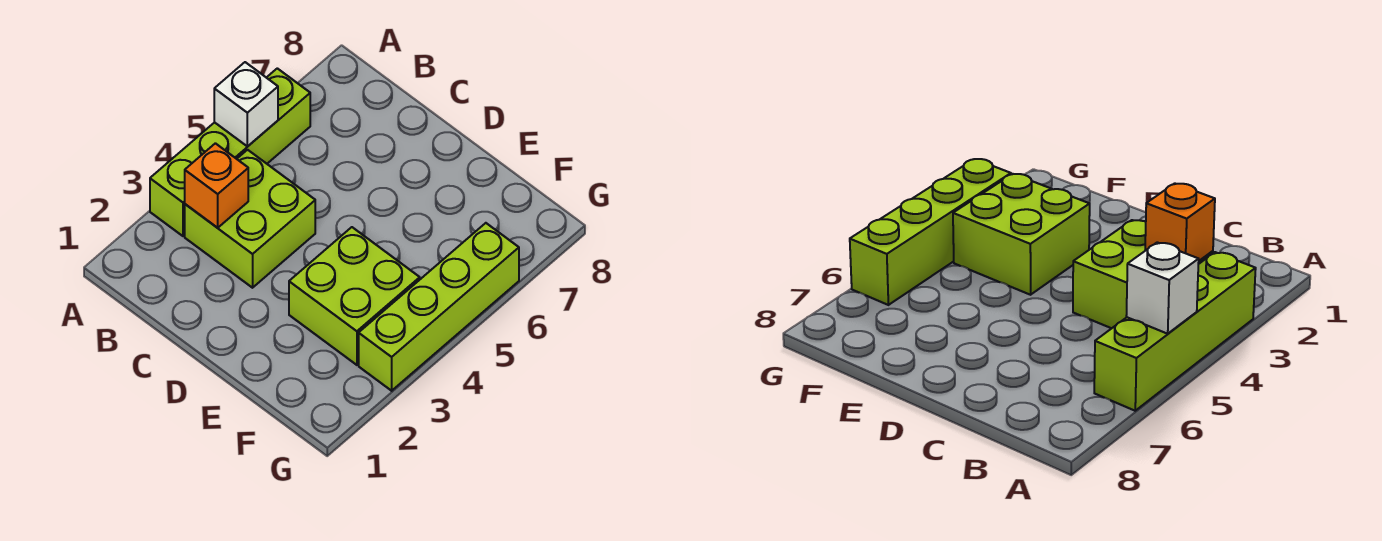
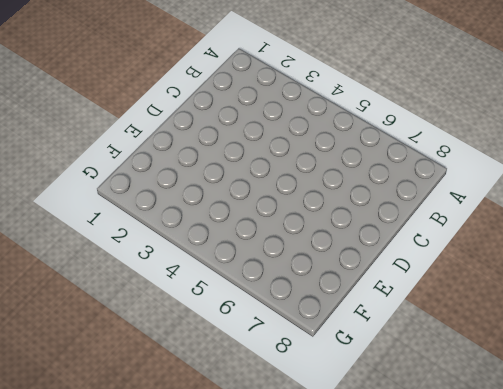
none -> lime 1x4 brick [150,68,310,236]
none -> lime 2x2 brick [185,150,315,288]

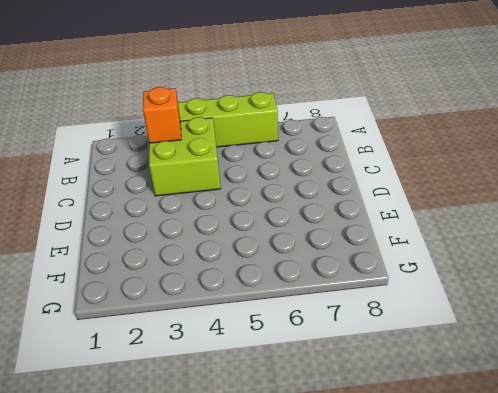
none -> lime 2x2 brick [289,227,420,365]
none -> lime 1x4 brick [359,223,519,391]

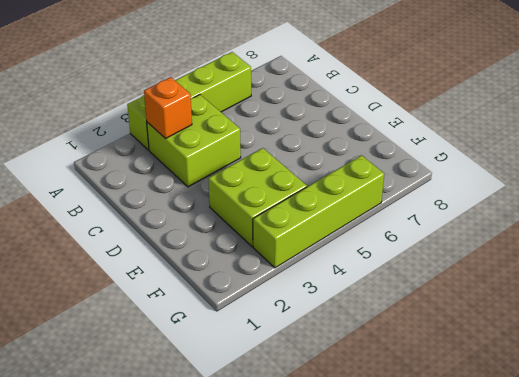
none -> white 1x1 brick [214,62,278,146]

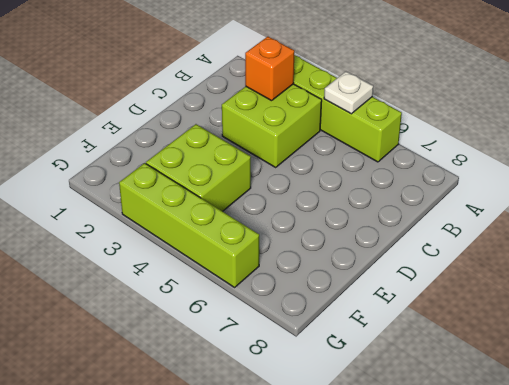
white 1x1 plate [324,72,373,114] -> white 1x1 brick [214,62,278,146]

